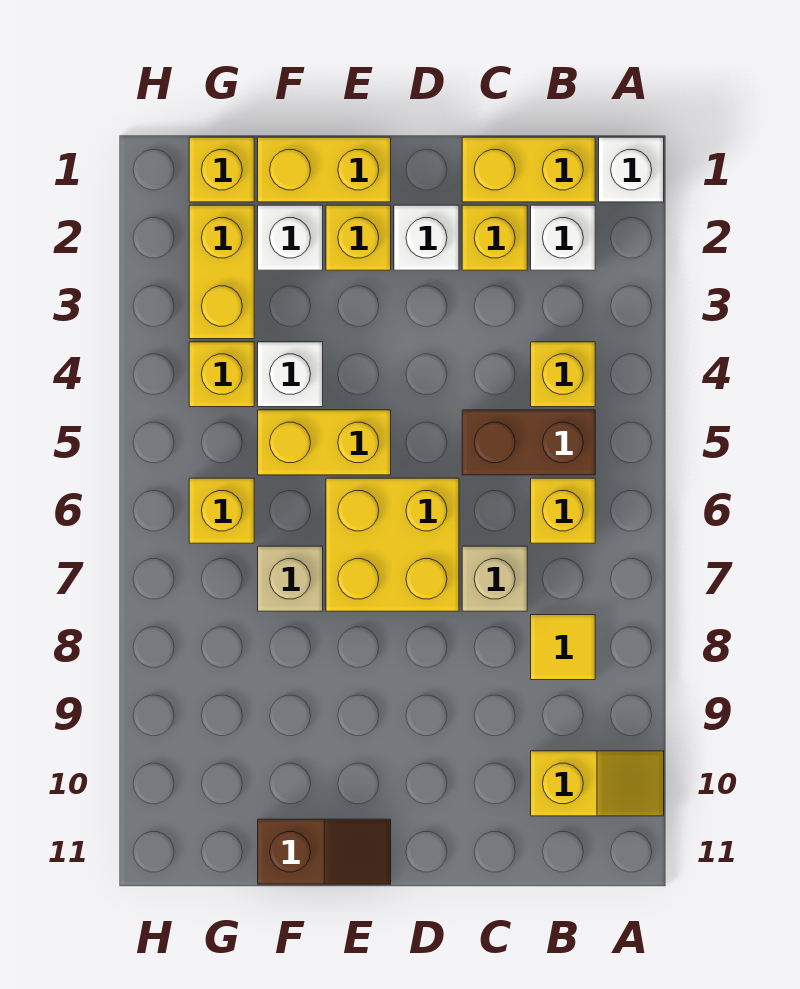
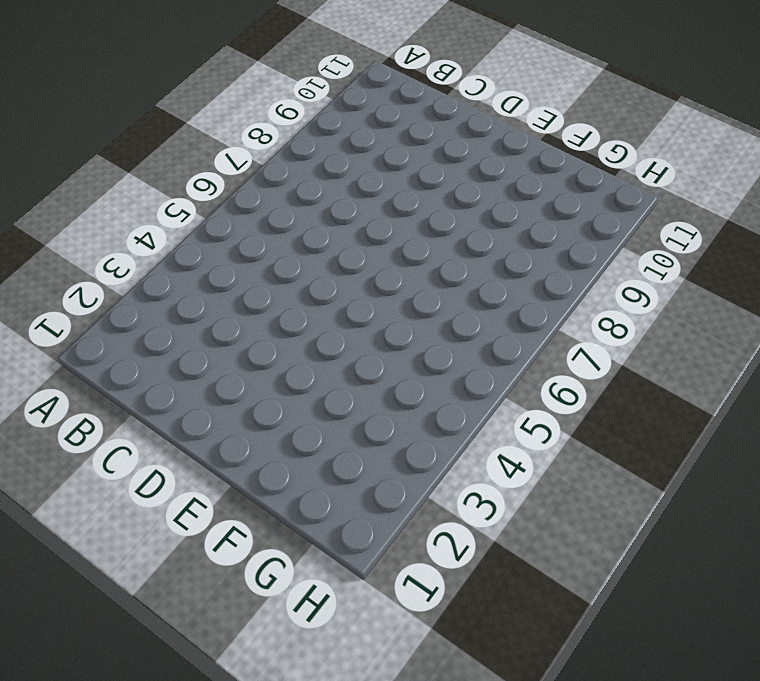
none -> white 1x1 brick [599,137,664,202]
none -> yellow 1x2 slope [531,751,664,816]
none -> yellow 1x2 brick [462,137,595,202]

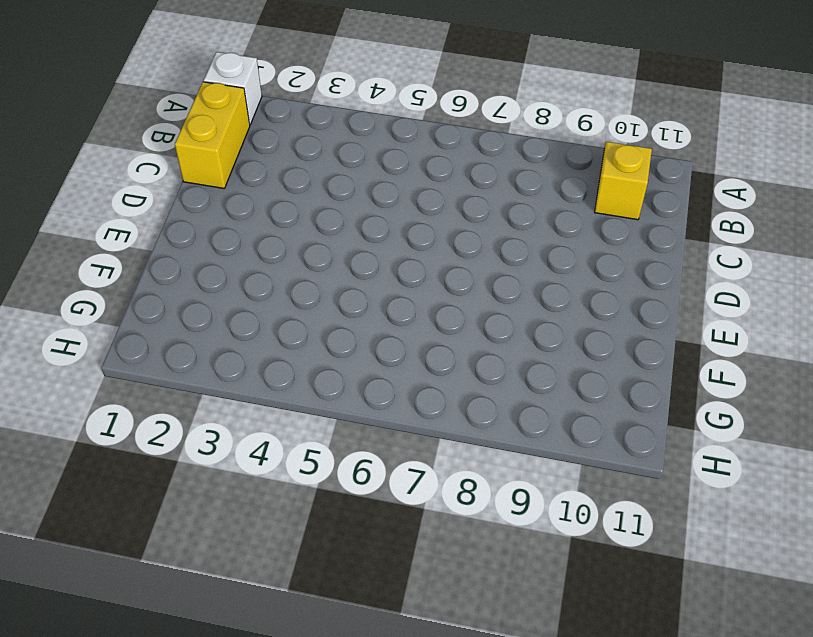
none -> white 1x1 brick [531,205,595,270]
none -> yellow 1x1 brick [531,342,595,407]
none -> brown 1x2 brick [462,410,595,475]

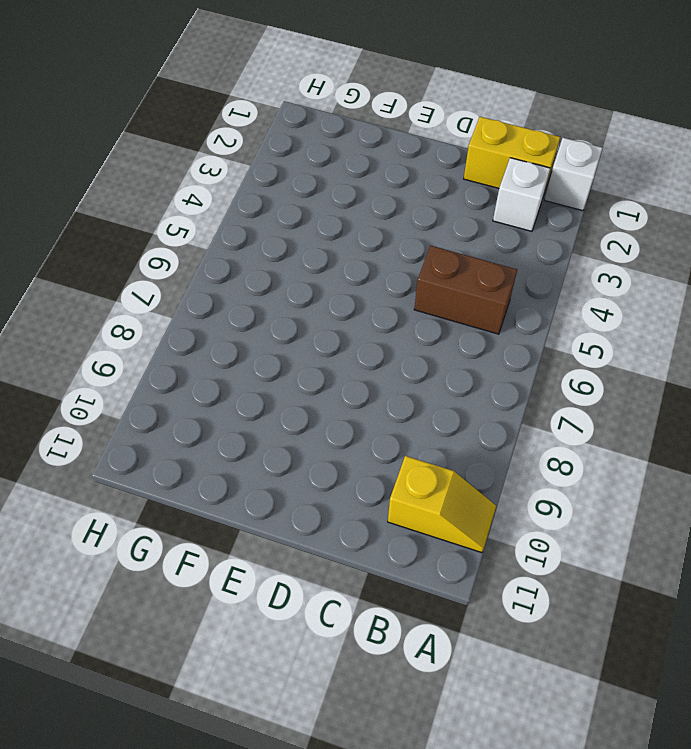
none -> yellow 1x1 brick [531,342,595,407]
none -> yellow 1x1 brick [531,478,595,543]
none -> yellow 1x1 tile [531,615,595,680]

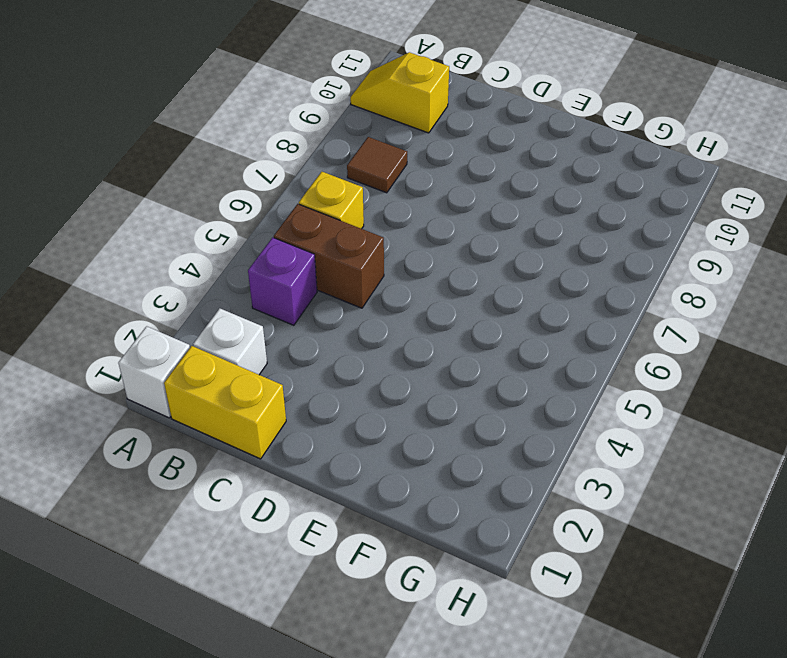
purple 1x1 brick [248,237,317,325] -> yellow 1x1 brick [531,342,595,407]
brown 1x1 tile [347,137,407,193] -> yellow 1x1 tile [531,615,595,680]
none -> yellow 1x1 brick [462,205,527,270]
none -> tan 1x1 brick [462,546,527,611]
none -> white 1x1 brick [394,205,459,270]

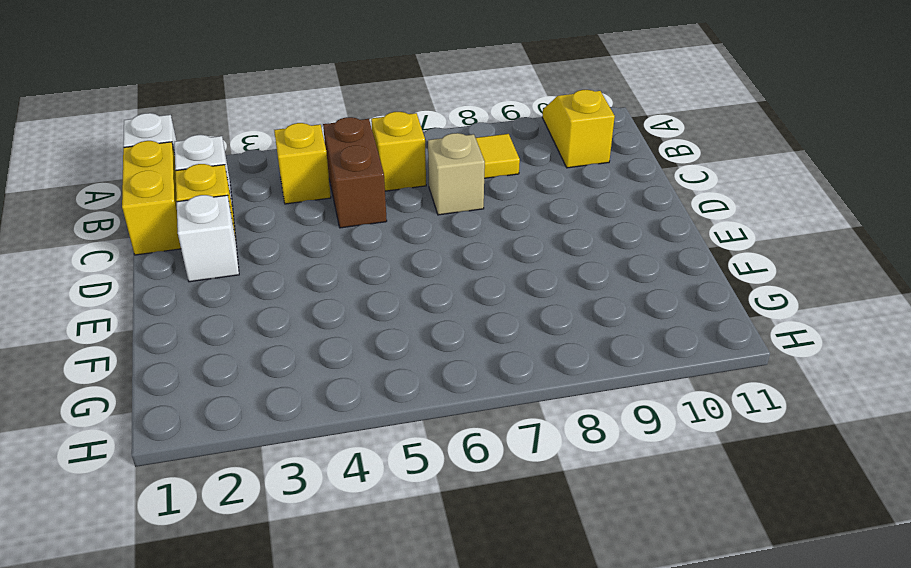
none -> yellow 2x2 brick [326,478,459,611]
none -> yellow 1x2 brick [258,137,391,202]
none -> yellow 1x1 brick [326,205,391,270]

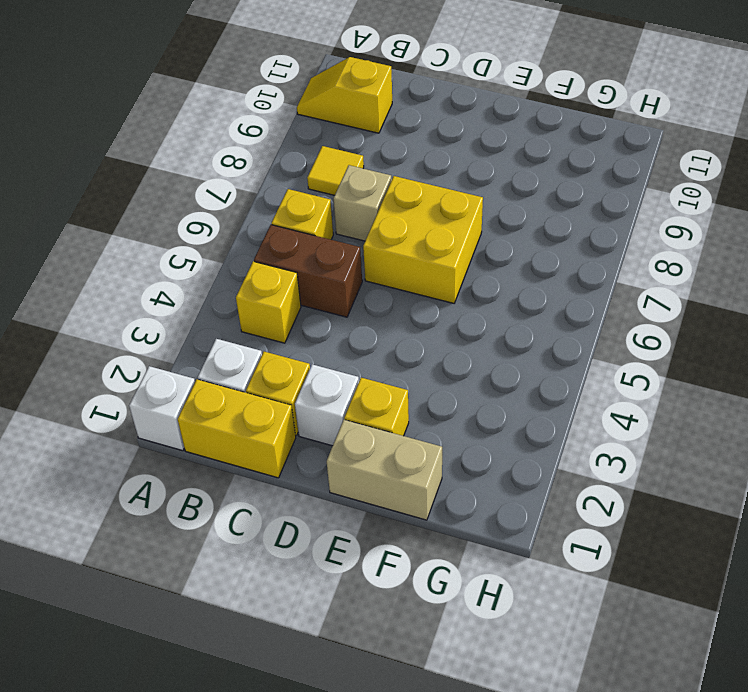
tan 1x2 brick [327,420,442,520] -> yellow 1x2 brick [258,137,391,202]
none -> yellow 1x2 brick [258,410,391,475]
none -> brown 1x2 slope [258,819,391,884]
none -> white 1x1 brick [258,205,323,270]

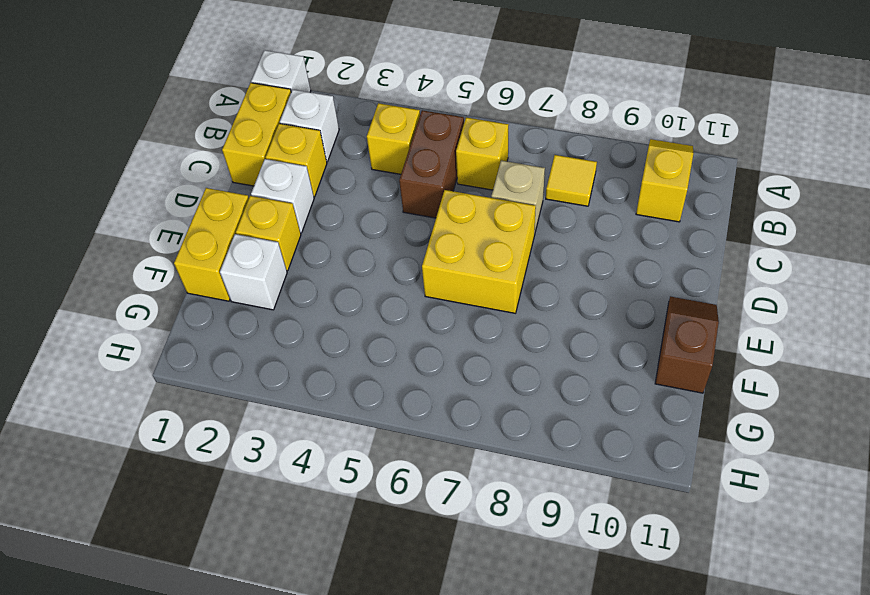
none -> yellow 1x2 brick [258,410,391,475]
none -> white 1x1 brick [258,342,323,407]
none -> tan 1x1 brick [258,546,323,611]

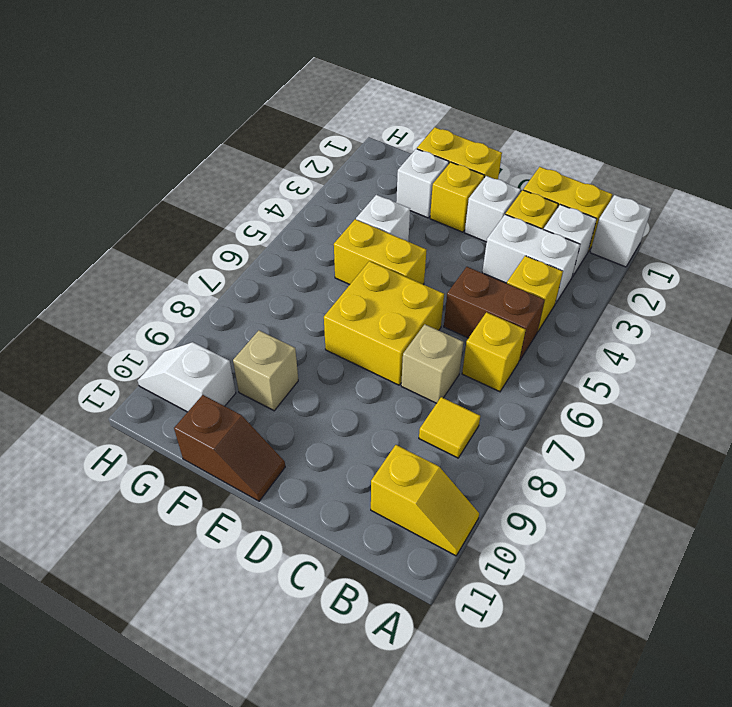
white 1x2 brick [482,214,580,304] -> none
tan 1x1 brick [233,330,298,411] -> tan 1x1 brick moved to [258,546,323,611]
white 1x2 slope [138,342,236,412] -> none
none -> yellow 1x1 brick [189,137,254,202]
none -> yellow 1x2 brick [189,205,254,339]
none -> yellow 1x1 brick [189,342,254,407]

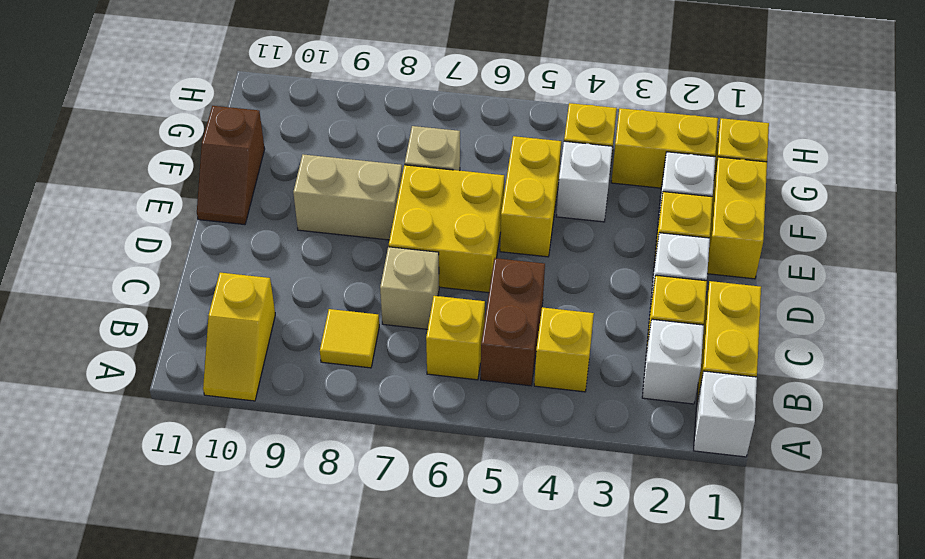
tan 1x2 brick [293,154,402,240] -> none
none -> yellow 1x1 brick [189,478,254,543]

